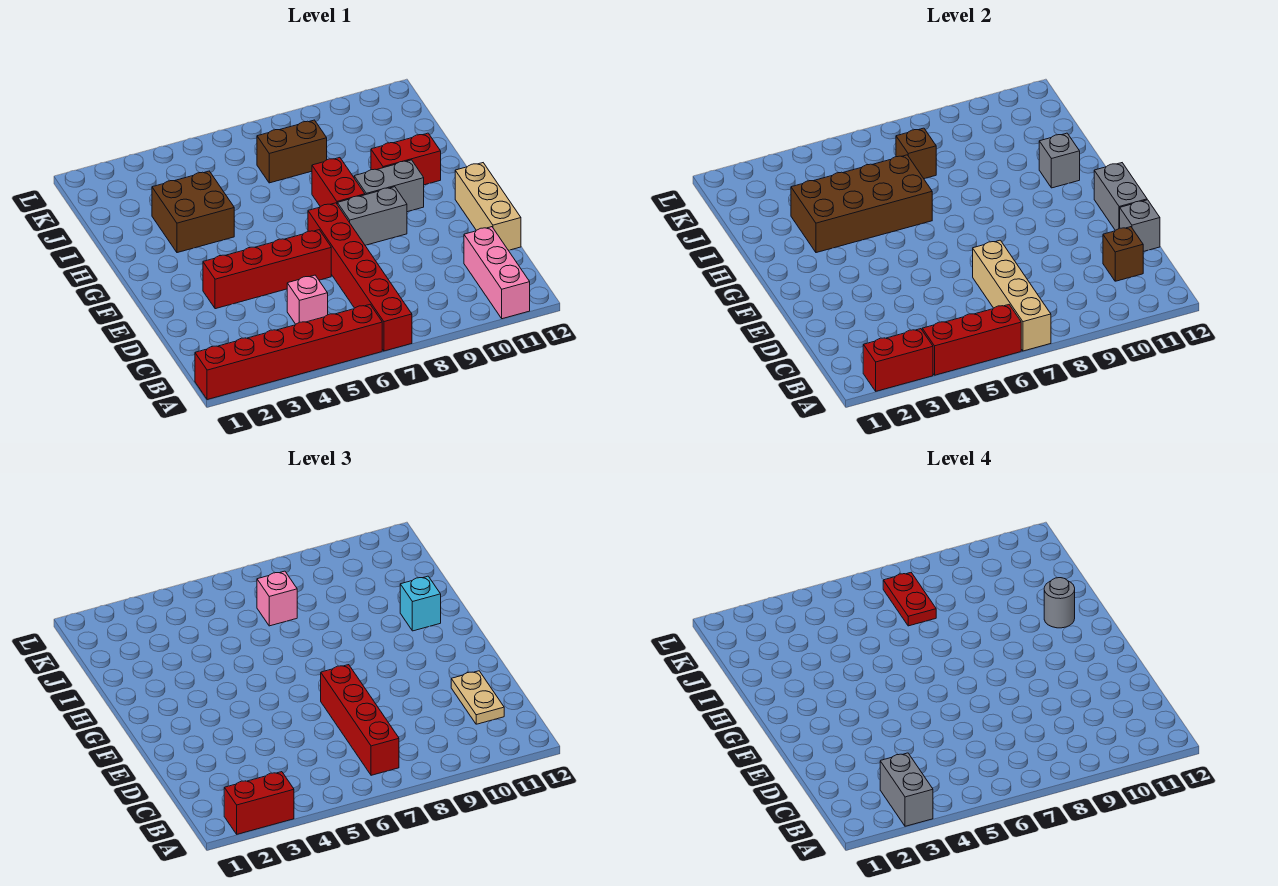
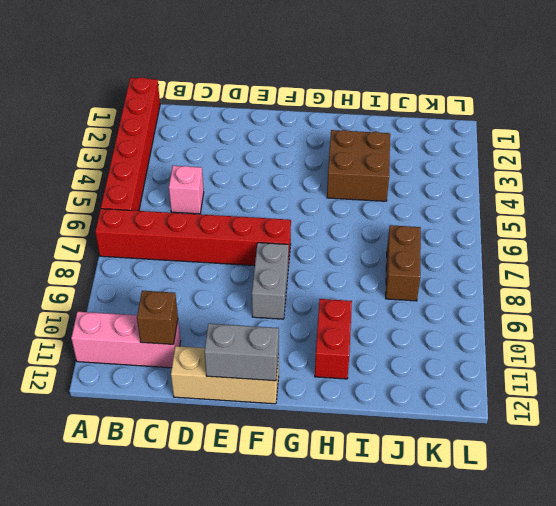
none -> red 1x4 brick [203,230,331,309]
none -> red 1x2 brick [312,158,365,207]
none -> grey 1x2 brick [354,160,424,212]

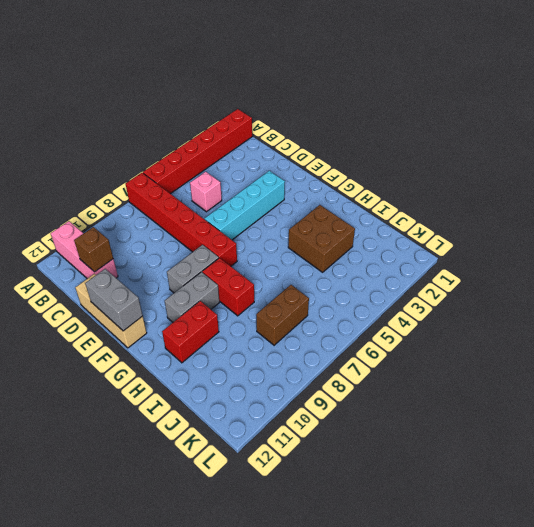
cyan 1x4 brick [205,171,285,240] -> red 1x4 brick [203,230,331,309]
none -> red 1x2 brick [863,329,933,391]
none -> red 1x3 brick [922,305,1021,375]
none -> tan 1x4 brick [973,240,1051,351]

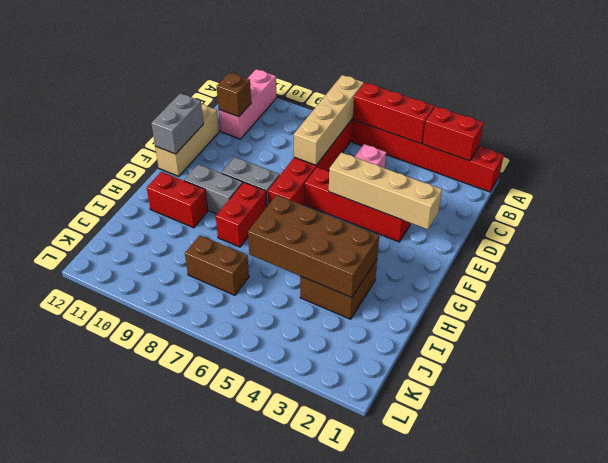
tan 1x4 brick [329,152,442,230] -> none
none -> grey 1x1 brick [1120,200,1160,252]
none -> grey 1x1 brick [1039,133,1080,188]
none -> brown 1x1 brick [896,128,936,179]

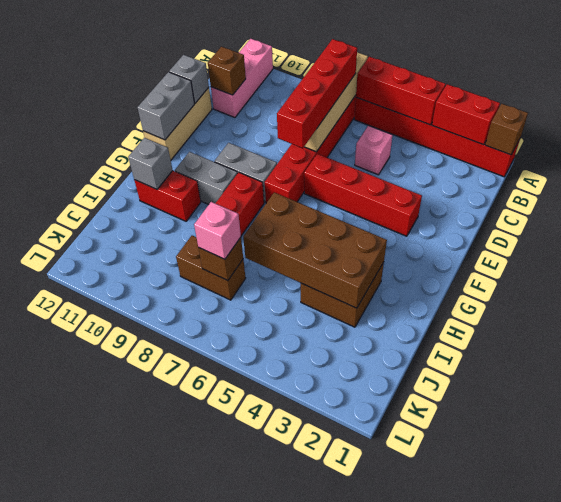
brown 1x1 brick [485,104,528,155] -> none
none -> red 1x2 brick [224,772,294,834]
none -> tan 1x2 plate [451,671,504,724]
none -> cyan 1x1 brick [400,576,441,631]

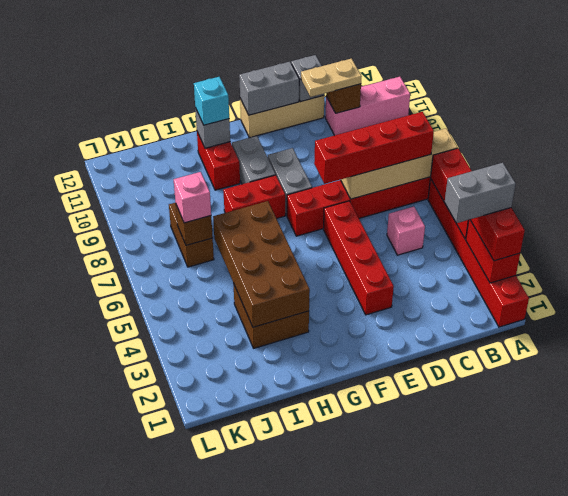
none -> grey 1x1 round brick [1044,578,1075,628]
none -> red 1x2 plate [883,573,936,626]

